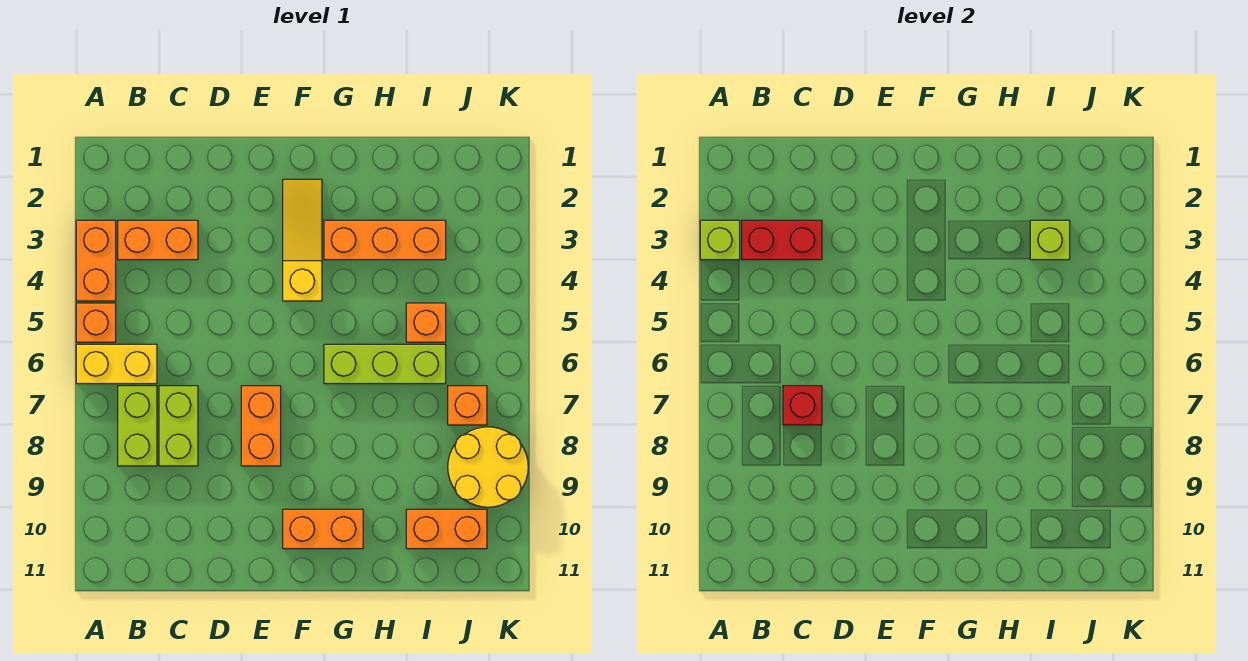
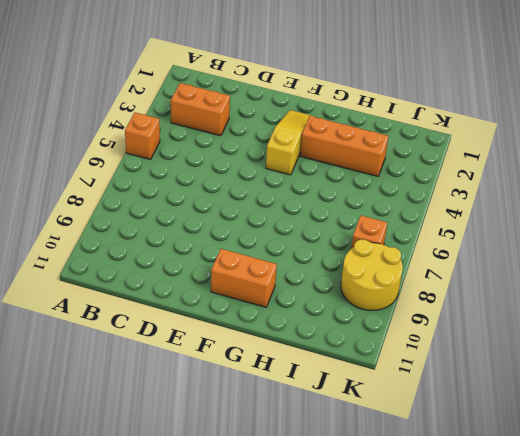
none -> orange 1x2 brick [76,220,116,301]
none -> yellow 1x2 brick [76,344,157,384]
none -> lime 1x2 brick [118,386,157,466]

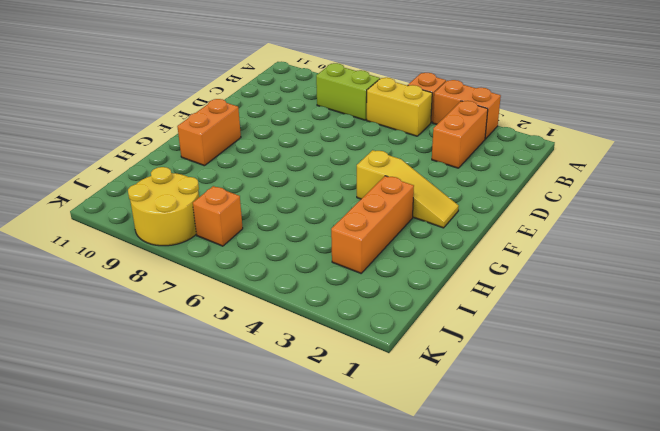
yellow 1x2 brick [367,78,432,136] -> yellow 1x2 brick turned to [76,344,157,384]
none -> lime 1x2 brick [159,386,198,466]
none -> orange 1x2 brick [241,386,281,466]
none -> lime 1x3 brick [324,344,446,384]

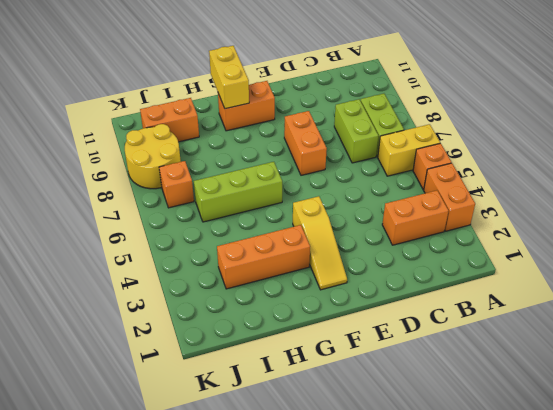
yellow 1x2 brick [209,46,249,109] -> none
none -> orange 1x1 brick [406,303,446,342]
none -> lime 1x1 brick [700,220,740,260]
none -> red 1x2 brick [742,220,822,260]

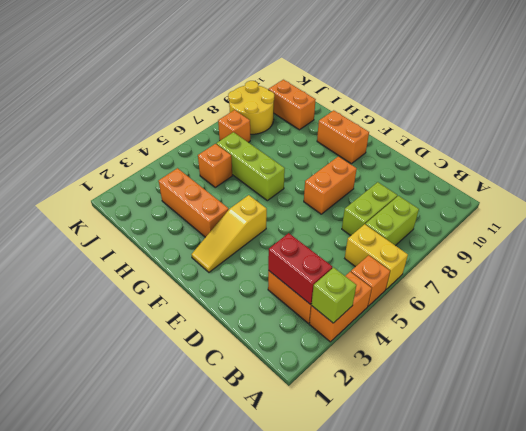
none -> red 1x1 brick [783,386,822,425]
none -> lime 1x1 brick [1030,220,1070,260]

